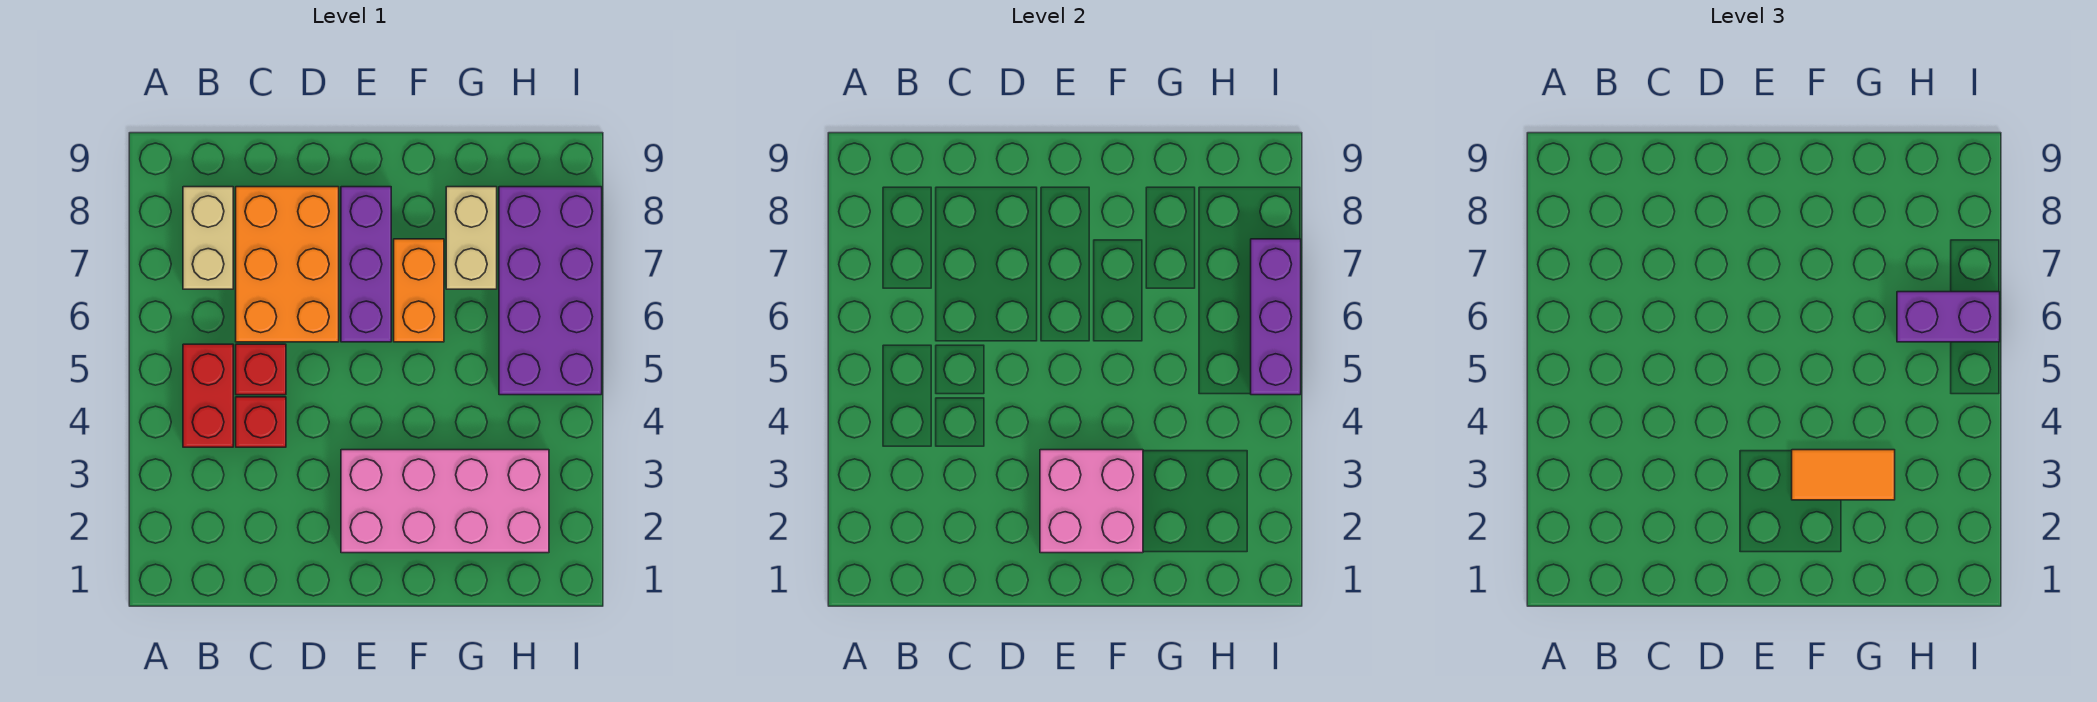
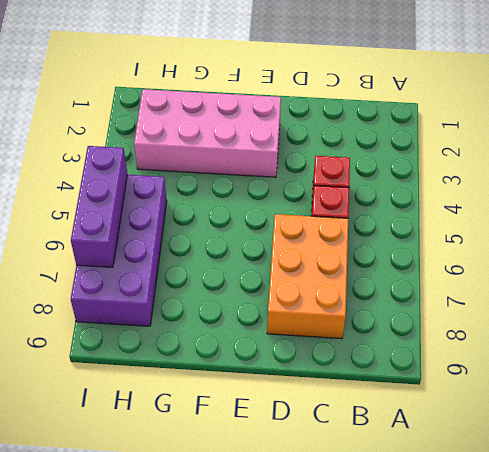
none -> red 1x2 brick [183,344,233,447]
none -> tan 1x2 brick [183,187,233,289]
none -> purple 1x3 brick [341,187,391,342]

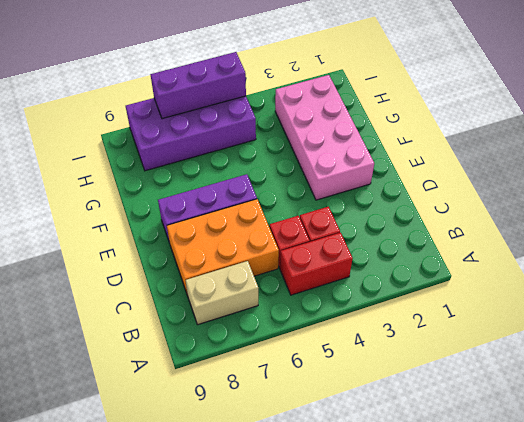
none -> orange 1x2 brick [394,239,444,342]
none -> tan 1x2 brick [446,187,497,289]
none -> pink 2x2 brick [1040,450,1143,553]

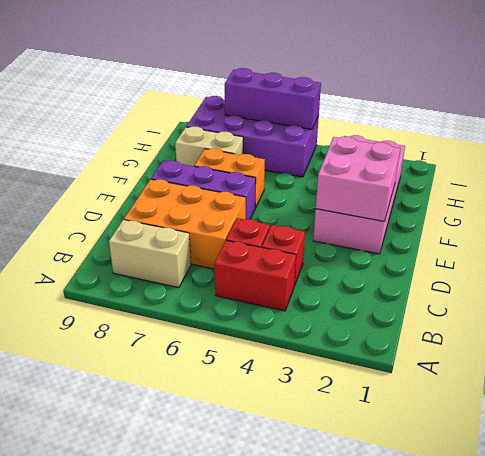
none -> orange 1x2 tile [1792,450,1895,500]
none -> purple 1x2 brick [1897,292,2000,342]

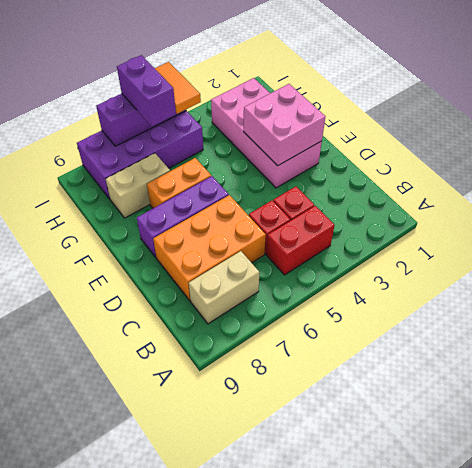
orange 1x2 tile [155,62,201,114] -> orange 1x2 tile moved to [1792,450,1895,500]

